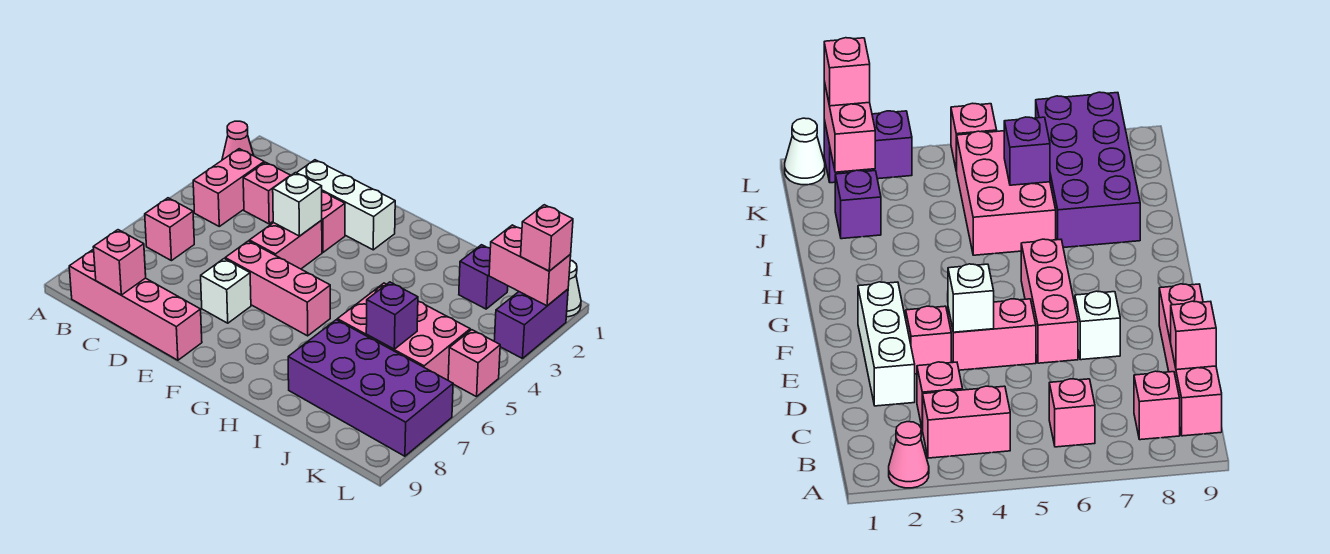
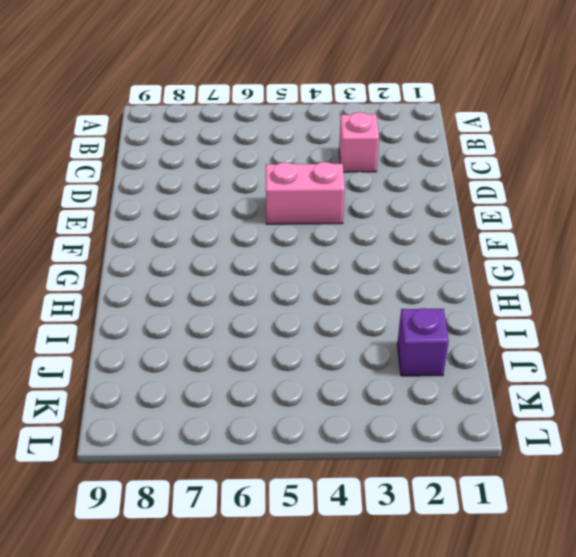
none -> pink 1x1 cone [222,121,254,160]
none -> pink 1x2 brick [193,149,264,226]
none -> pink 1x1 brick [145,198,194,261]

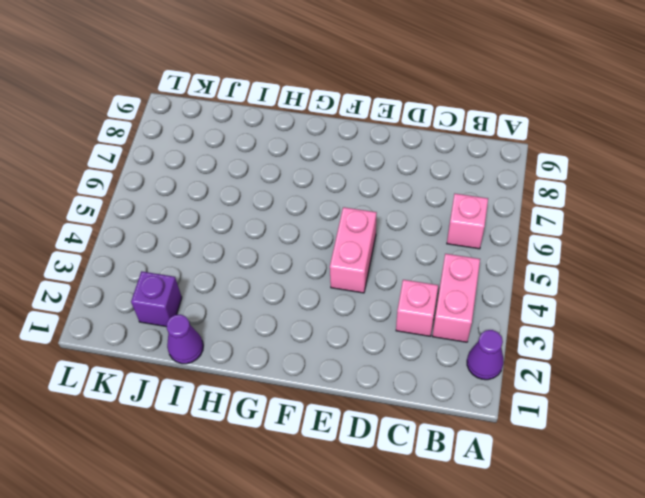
purple 1x1 cone [467,330,504,380] -> pink 1x1 cone [222,121,254,160]
purple 1x1 cone [167,314,203,364] -> none
none -> pink 1x1 brick [1134,371,1180,440]
none -> pink 1x4 brick [69,249,202,360]
none -> white 1x3 brick [297,160,395,250]

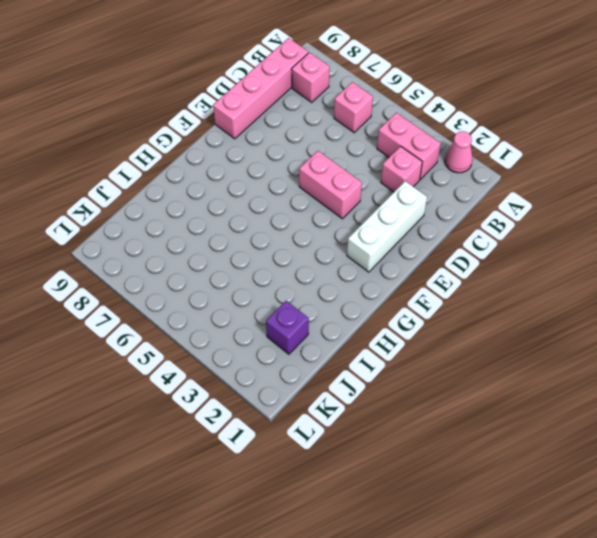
none -> pink 1x1 brick [322,192,345,252]
none -> pink 1x3 brick [225,241,330,336]
none -> white 1x1 brick [201,259,251,323]

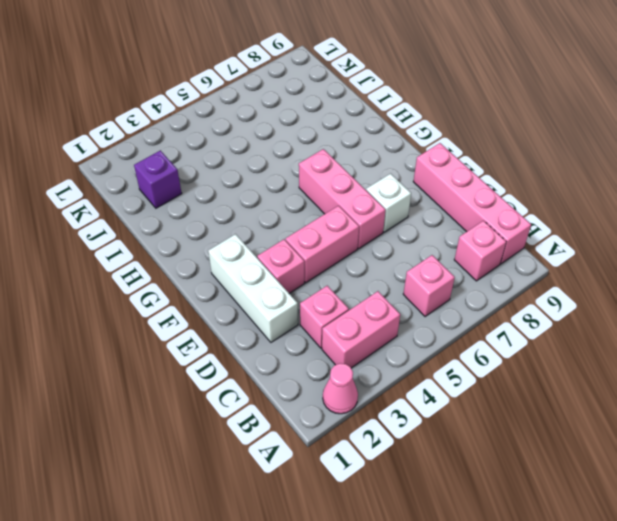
none -> pink 2x3 brick [337,283,470,380]
none -> purple 2x4 brick [288,320,453,456]
none -> white 1x1 cone [566,260,581,317]

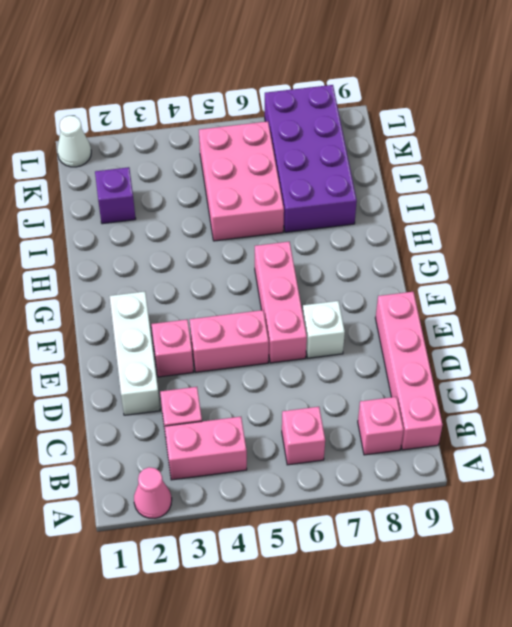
none -> purple 1x2 brick [494,289,568,359]
none -> pink 1x1 brick [448,330,500,397]
none -> pink 1x1 brick [93,230,146,295]

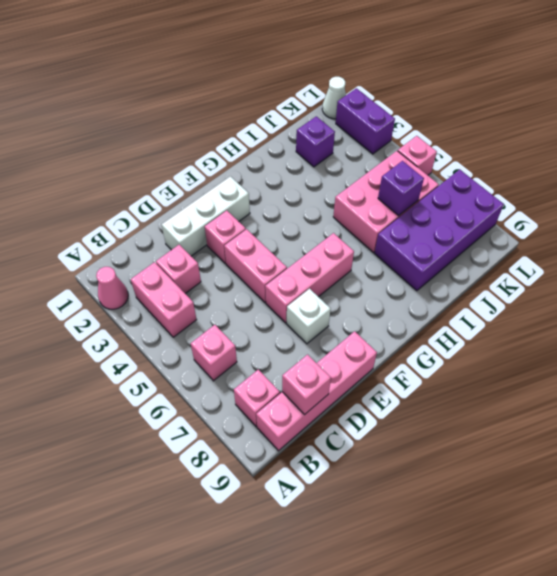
none -> white 1x1 brick [273,173,322,236]
none -> pink 1x2 brick [489,225,571,306]
none -> pink 1x1 brick [521,205,573,271]

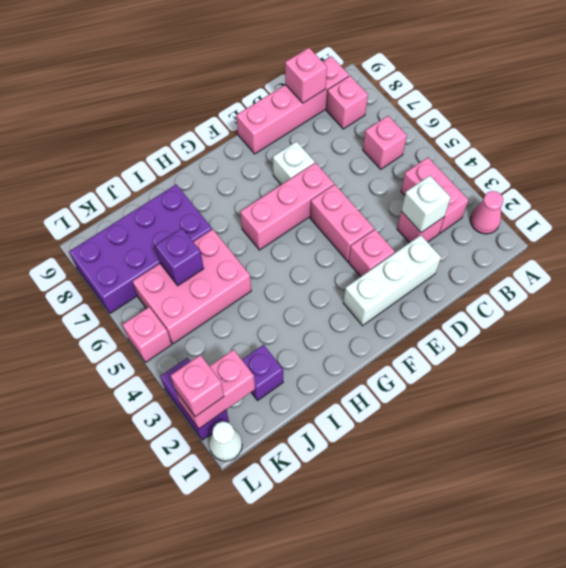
white 1x1 brick [401,176,451,233] -> white 1x1 brick moved to [273,173,322,236]

